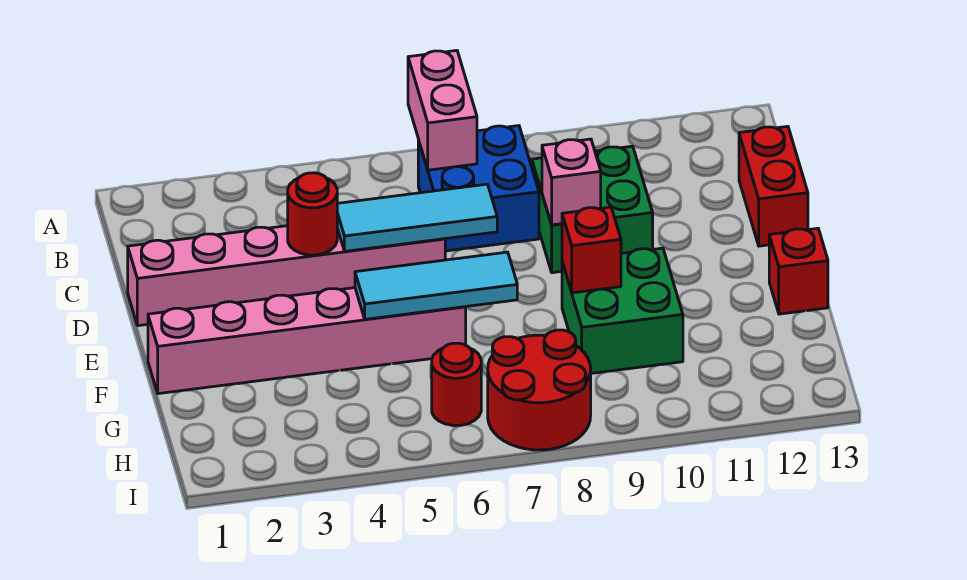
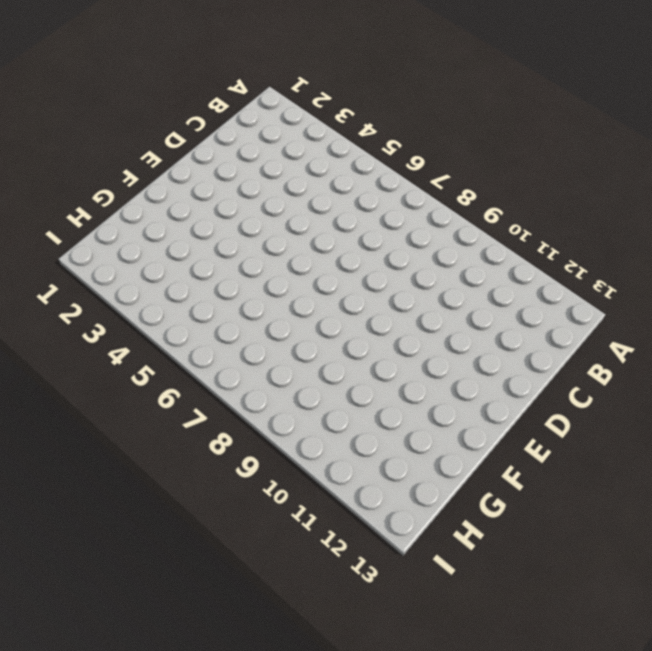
none -> blue 2x2 brick [418,126,539,251]
none -> green 2x2 brick [532,146,653,273]
none -> red 1x2 brick [739,126,808,246]

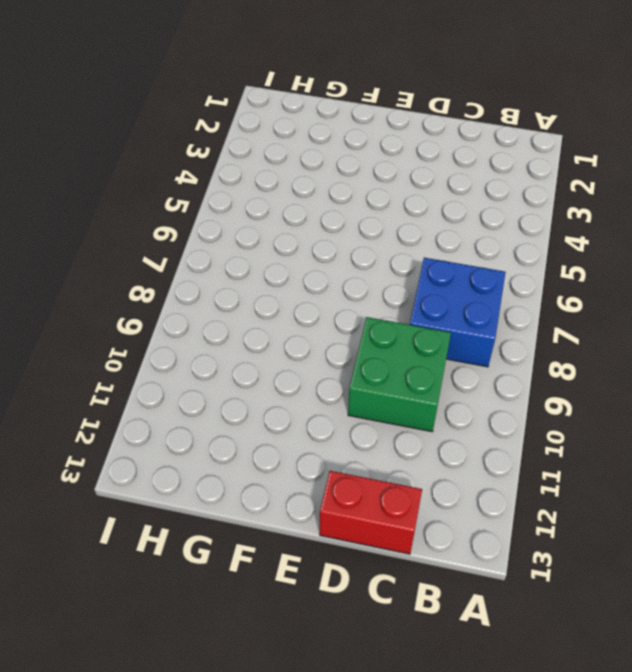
none -> pink 1x6 brick [128,226,445,326]
none -> pink 1x6 brick [148,288,466,394]
none -> green 2x2 brick [562,248,683,373]

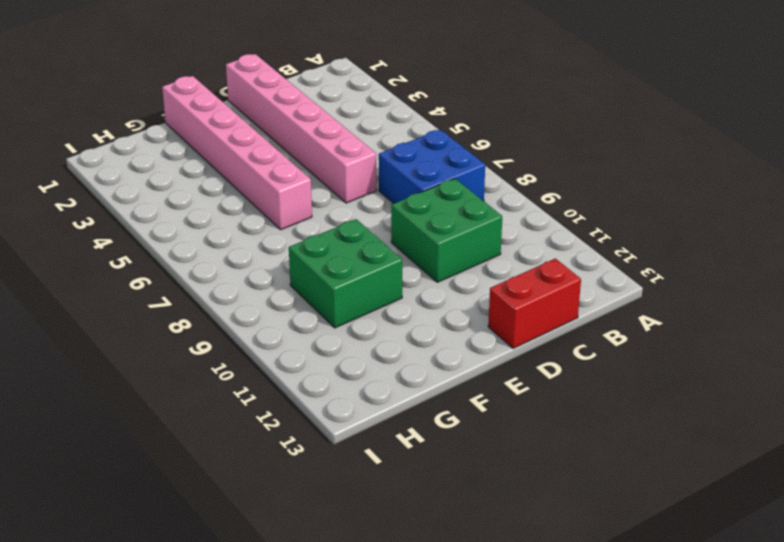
none -> red 1x1 brick [769,228,828,314]
none -> red 1x1 round brick [432,343,481,426]
none -> red 2x2 round brick [488,330,591,450]

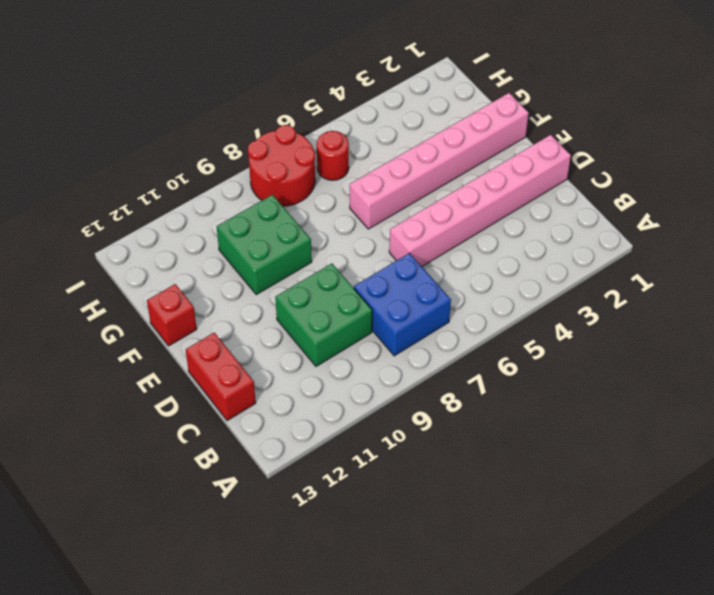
none -> pink 1x2 brick [408,50,477,170]
none -> red 1x1 round brick [288,173,337,255]
none -> cyan 1x3 tile [337,184,497,251]

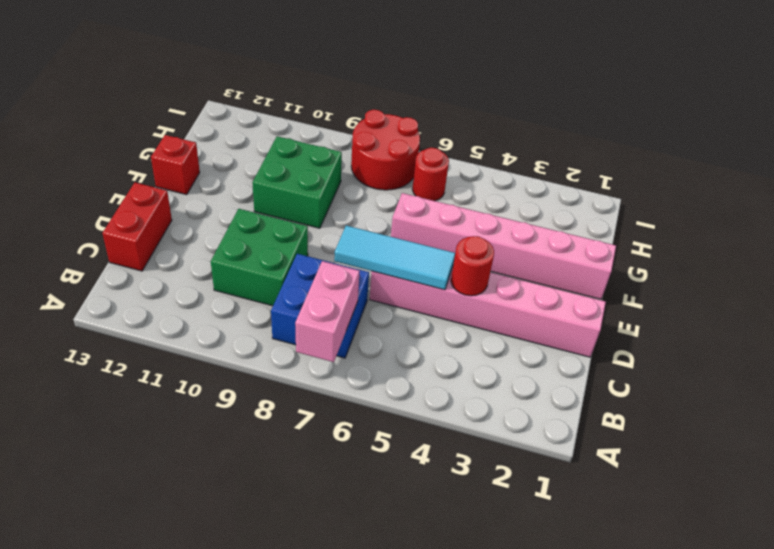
none -> pink 1x1 brick [542,139,601,225]
none -> cyan 1x3 tile [355,252,517,319]
none -> red 1x1 brick [562,207,621,293]

